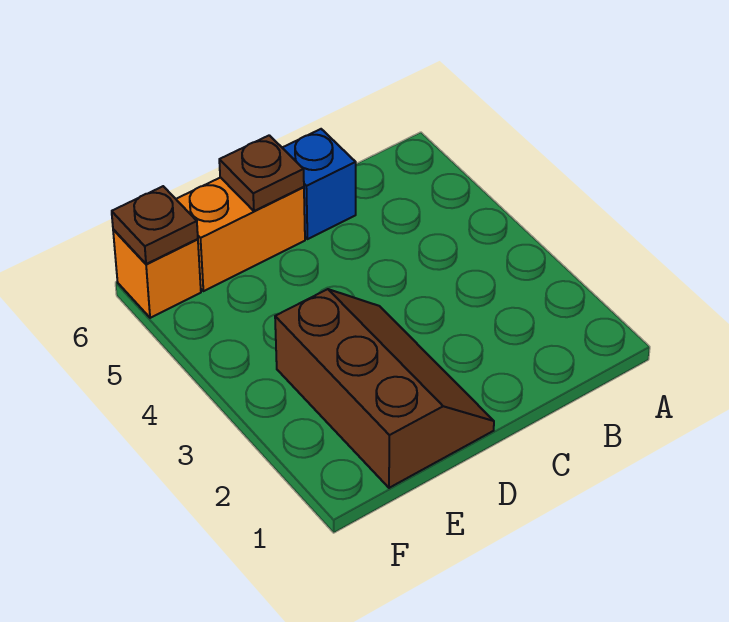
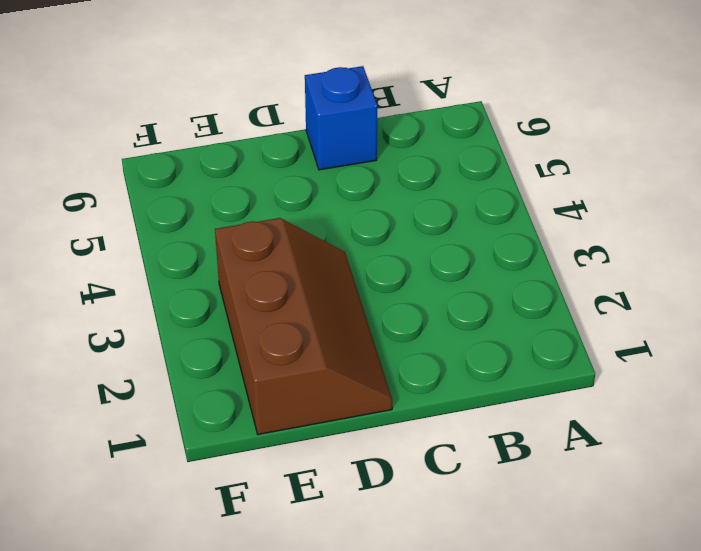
none -> orange 1x2 brick [176,177,305,291]
none -> orange 1x1 brick [113,230,201,318]

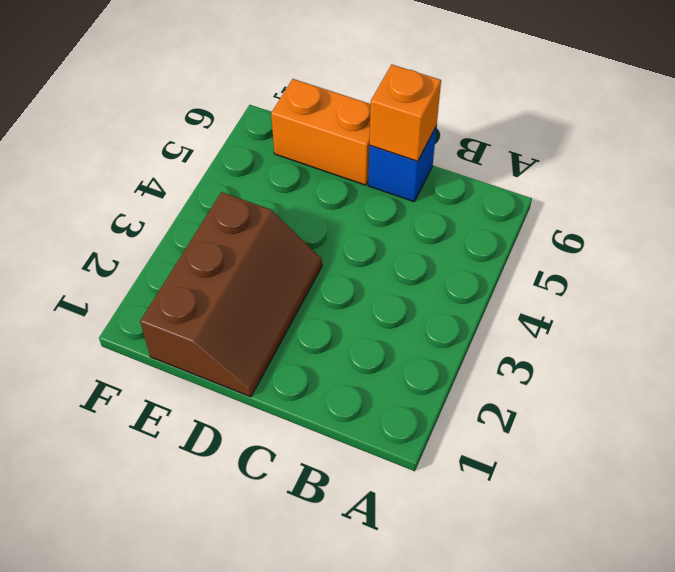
orange 1x1 brick [370,65,441,161] -> orange 1x1 brick moved to [113,230,201,318]
none -> brown 1x1 plate [219,135,304,211]
none -> brown 1x1 plate [112,186,198,264]

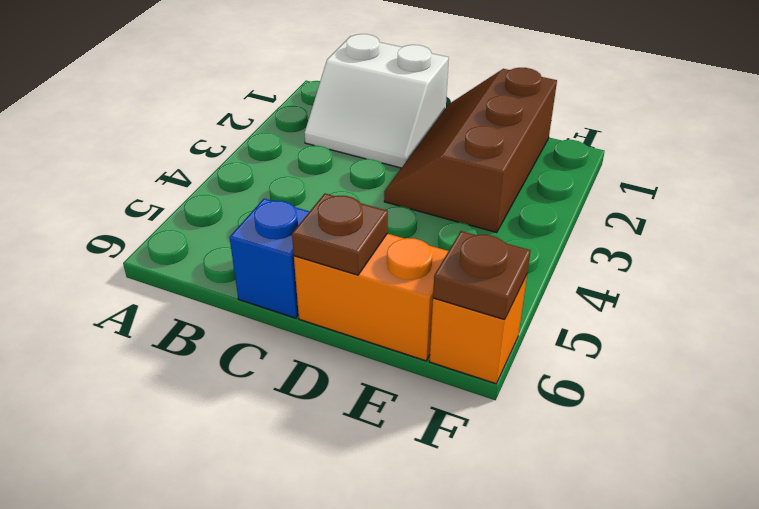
white 2x2 slope [305,34,449,168] -> none

